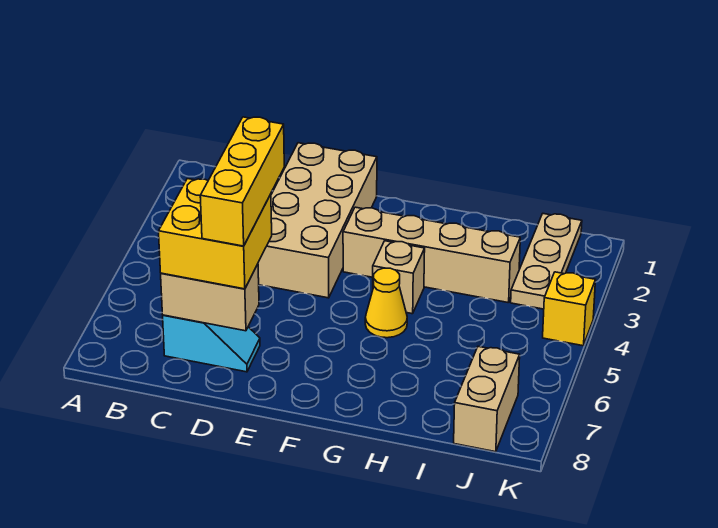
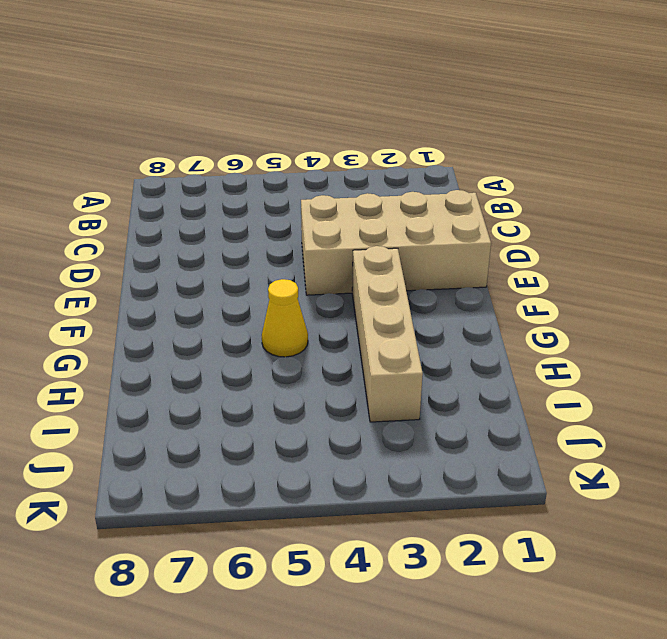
none -> cyan 1x2 slope [163,315,260,372]
none -> tan 1x1 brick [373,241,425,314]

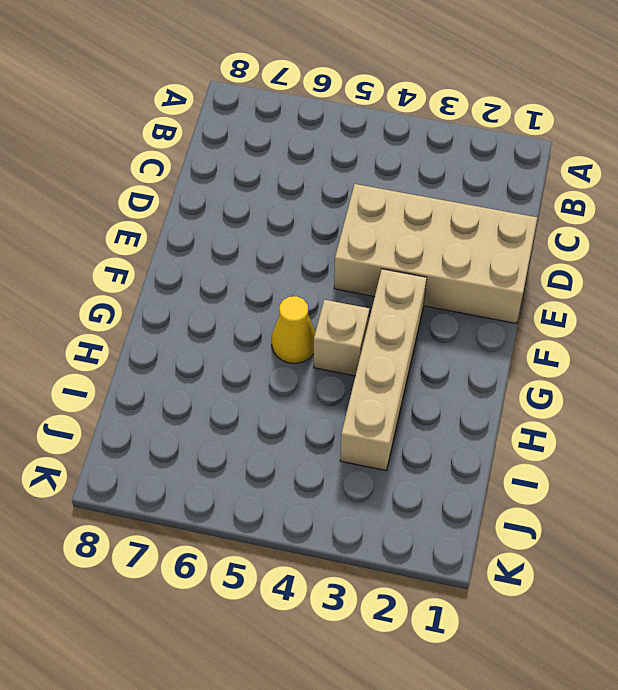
none -> cyan 1x2 slope [163,315,260,372]
none -> tan 1x3 plate [511,214,582,309]

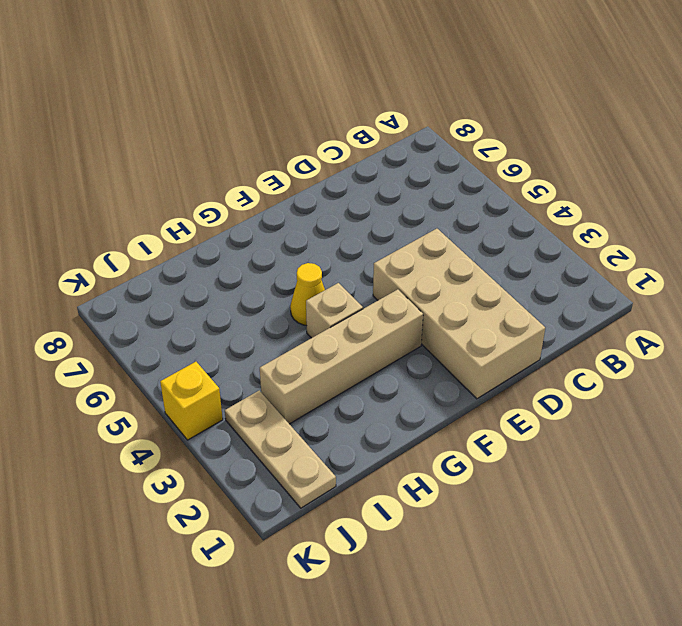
none -> cyan 1x2 slope [163,315,260,372]
none -> tan 1x2 brick [454,346,520,452]

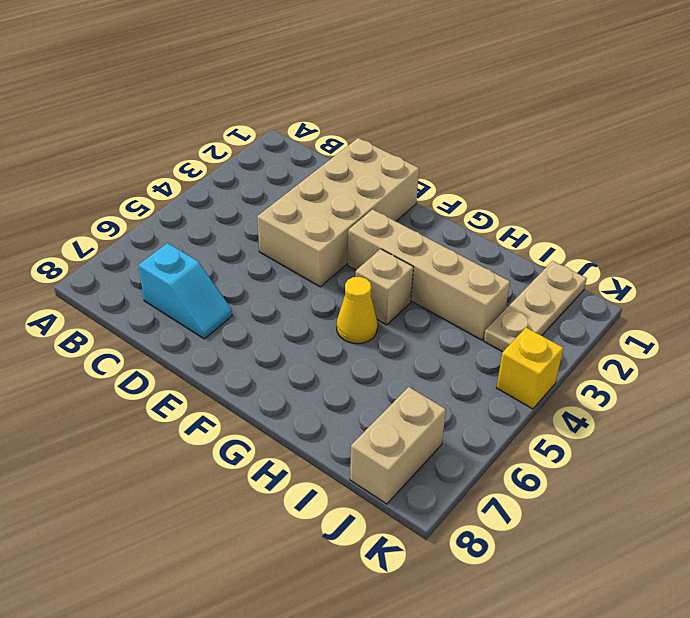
none -> tan 1x2 brick [161,264,259,331]
none -> yellow 2x2 brick [159,179,272,289]

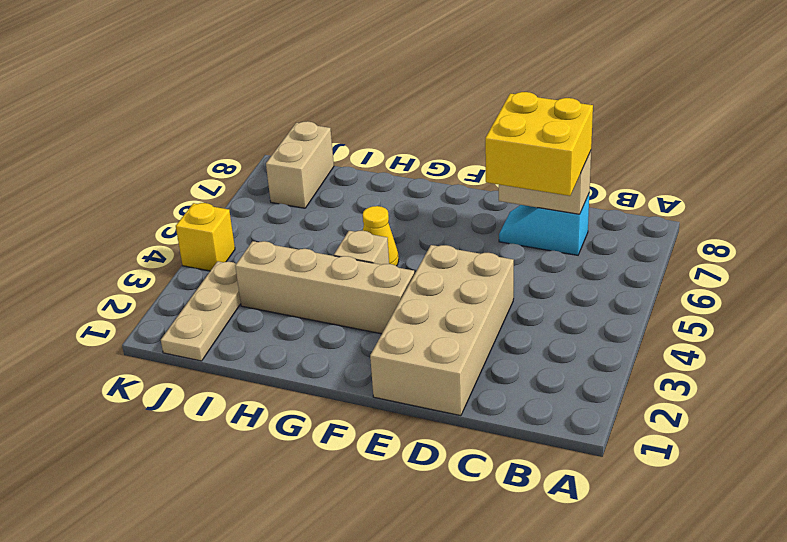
none -> yellow 1x3 brick [200,117,284,246]

